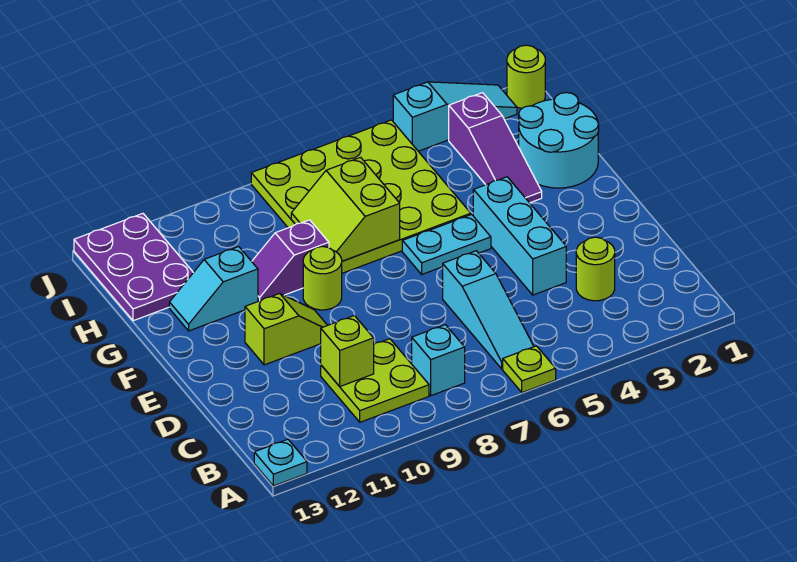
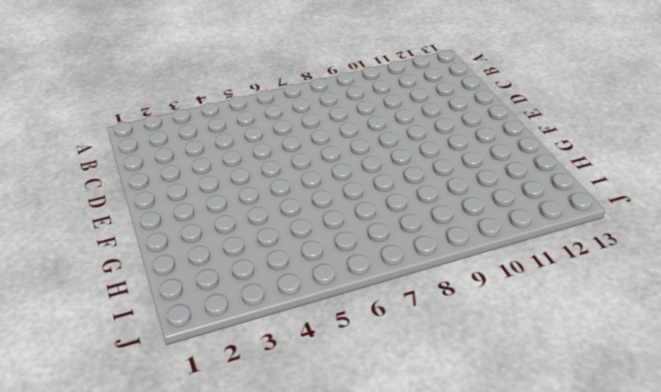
none -> lime 1x1 plate [503,346,556,393]
none -> cyan 1x1 plate [254,439,307,486]
none -> cyan 1x3 slope [443,251,534,369]

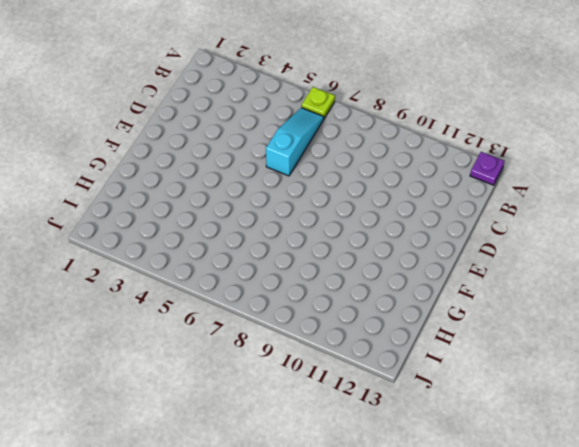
purple 1x1 plate [470,152,504,185] -> cyan 1x1 plate [254,439,307,486]
none -> cyan 1x1 brick [412,325,465,396]
none -> lime 2x2 plate [321,339,429,422]
none -> lime 1x1 round brick [576,237,615,301]

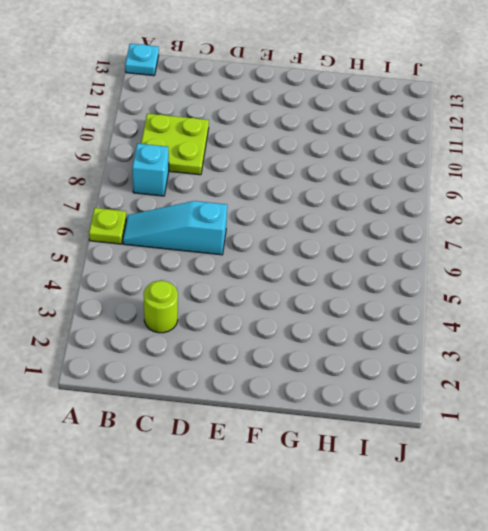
none -> cyan 1x3 brick [473,177,566,295]
none -> lime 1x2 slope [245,293,327,365]
none -> cyan 1x2 plate [402,214,491,274]

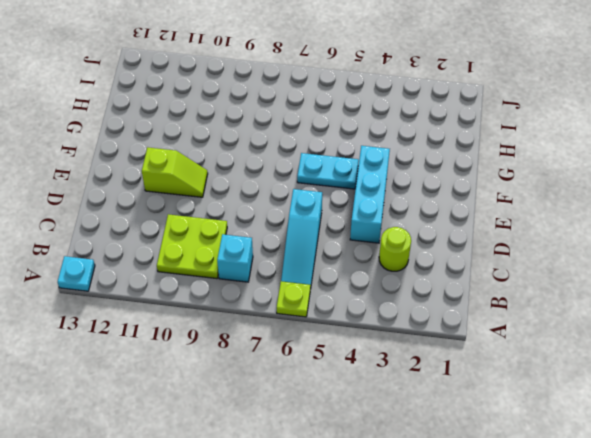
none -> lime 1x1 round brick [303,246,342,310]
none -> cyan 2x2 round brick [519,92,599,188]
none -> purple 1x3 slope [449,93,542,203]

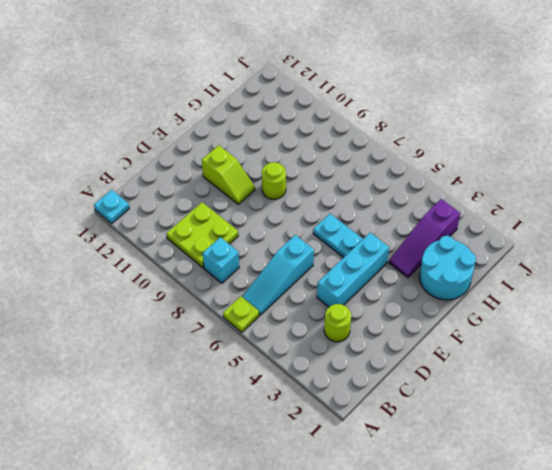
none -> lime 4x4 plate [251,120,471,273]
none -> purple 1x2 slope [252,220,329,301]
none -> cyan 1x2 slope [169,247,258,331]

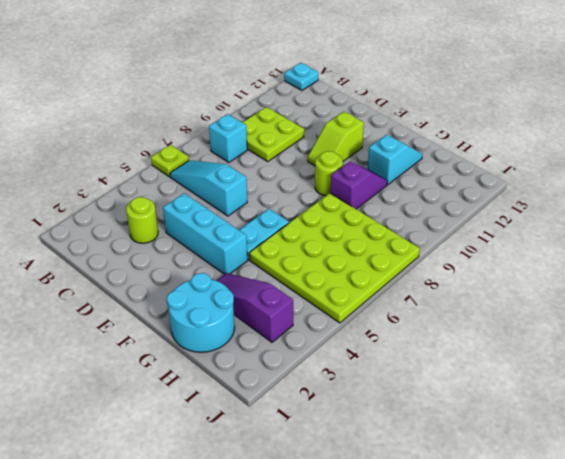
none -> purple 2x3 plate [74,214,193,321]
none -> lime 1x1 round brick [507,45,545,108]
none -> cyan 1x3 slope [393,82,517,151]

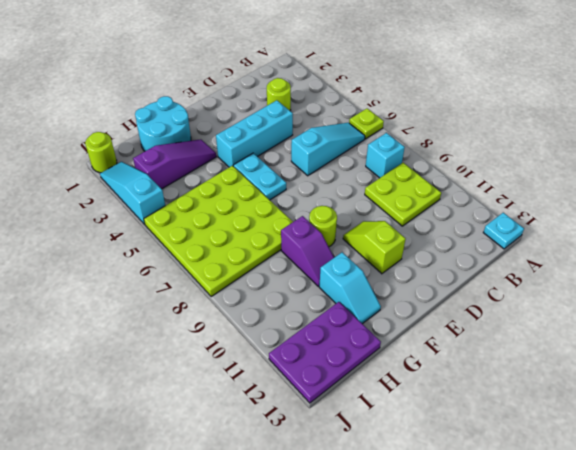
none -> lime 1x1 brick [321,315,374,386]
none -> lime 2x2 slope [291,157,400,261]

